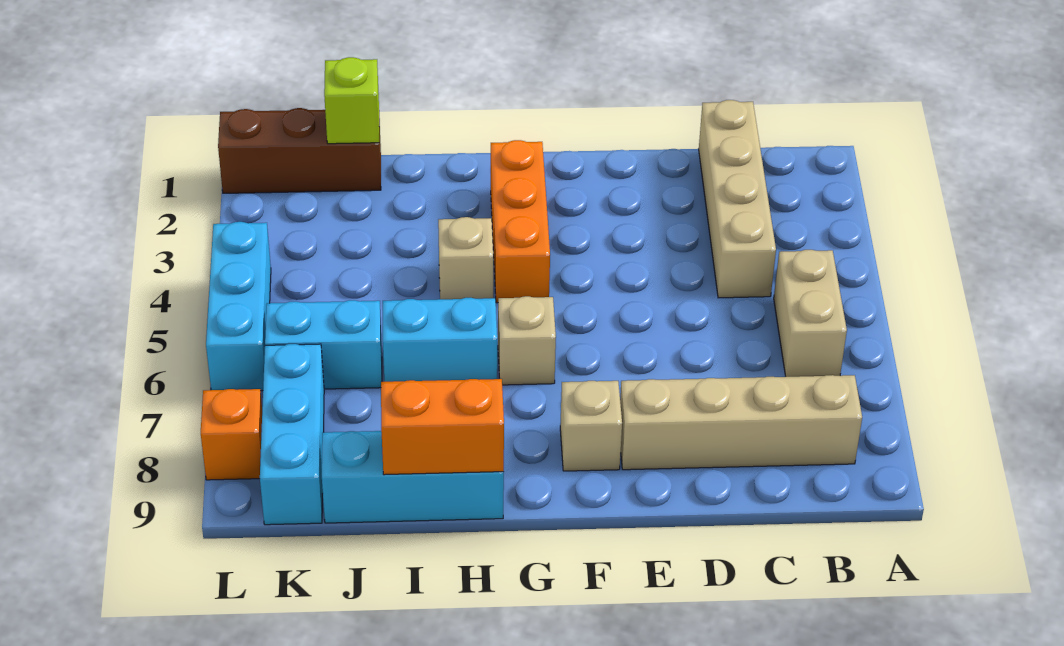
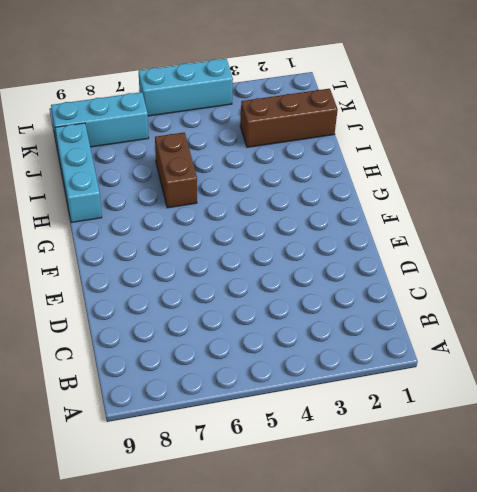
brown 1x2 brick [155,132,197,208] -> cyan 1x2 brick [383,298,497,382]
brown 1x3 brick [240,89,338,147] -> brown 1x3 brick turned to [218,108,381,193]
none -> tan 1x2 brick [774,250,847,377]
none -> tan 1x4 brick [620,375,862,470]
none -> tan 1x4 brick [699,100,776,298]

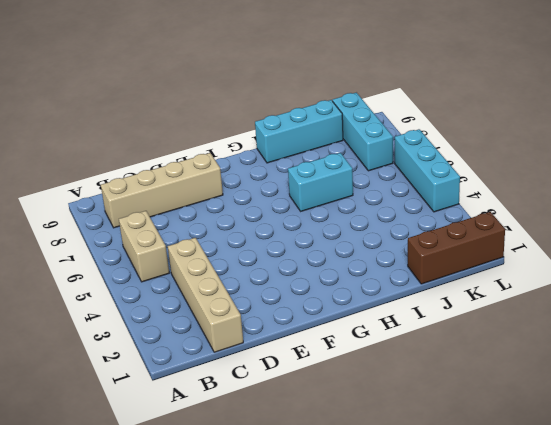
none -> tan 1x1 brick [560,381,622,471]
none -> orange 1x3 brick [491,140,550,303]
none -> tan 1x1 brick [498,296,556,385]

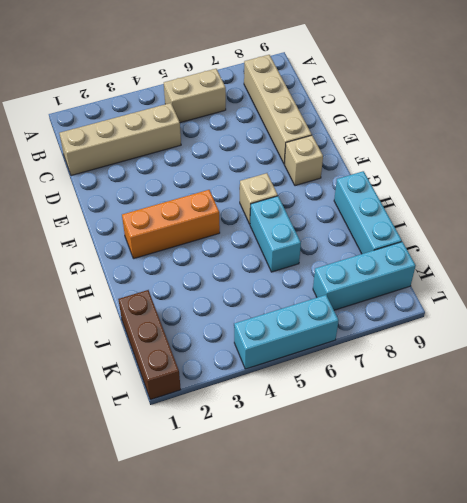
none -> tan 1x1 brick [438,217,493,299]
none -> cyan 1x2 brick [265,300,382,389]
none -> orange 1x1 brick [201,389,262,480]

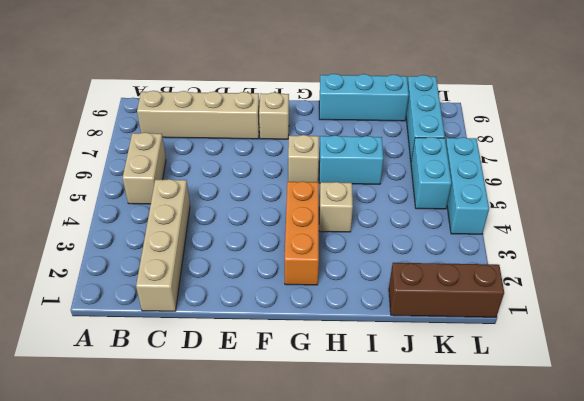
cyan 1x2 brick [411,137,451,209] -> cyan 1x2 brick turned to [265,300,382,389]
none -> orange 1x1 brick [201,389,262,480]
none -> orange 1x2 brick [381,379,504,475]
none -> lime 1x1 brick [324,57,379,144]

